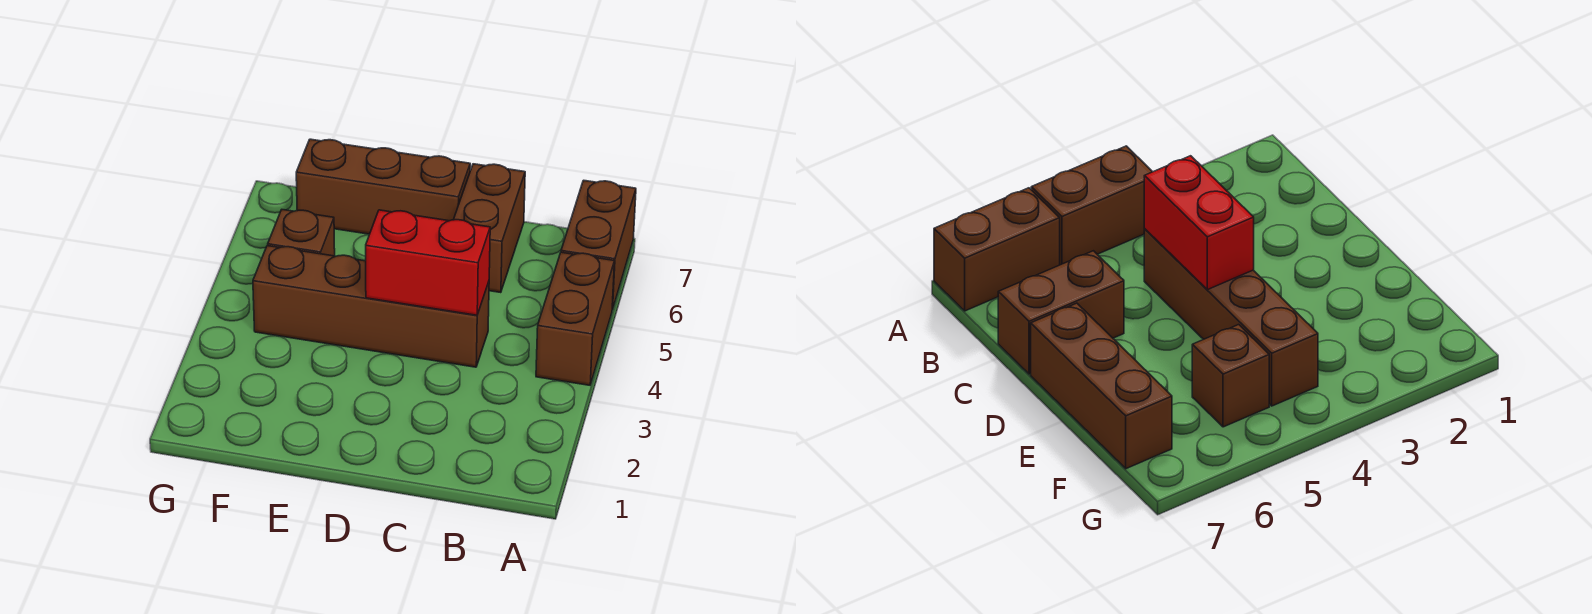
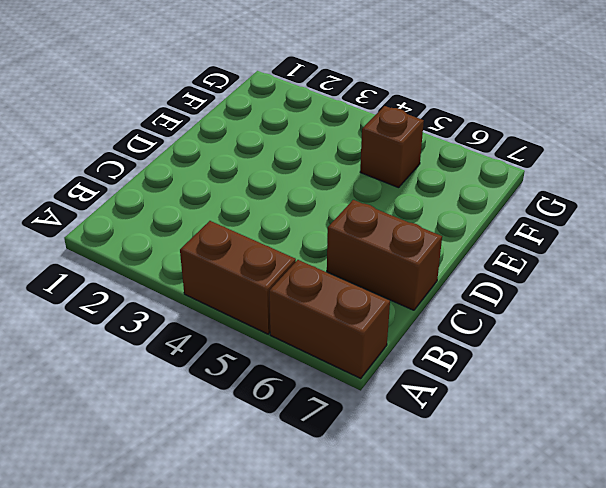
none -> brown 1x4 brick [253,246,489,367]
none -> brown 1x3 brick [296,139,470,234]

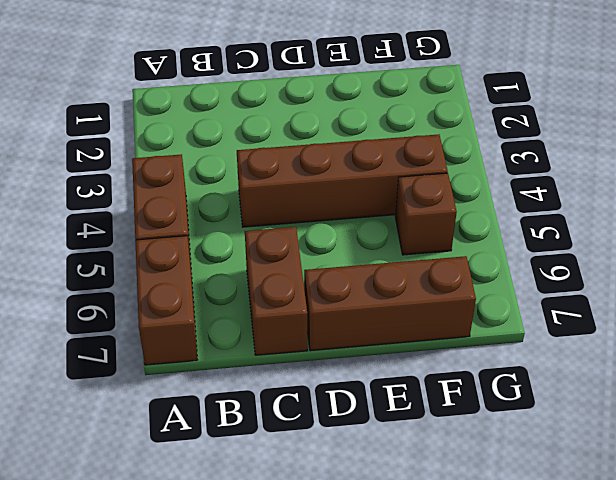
none -> red 1x2 brick [366,210,490,315]

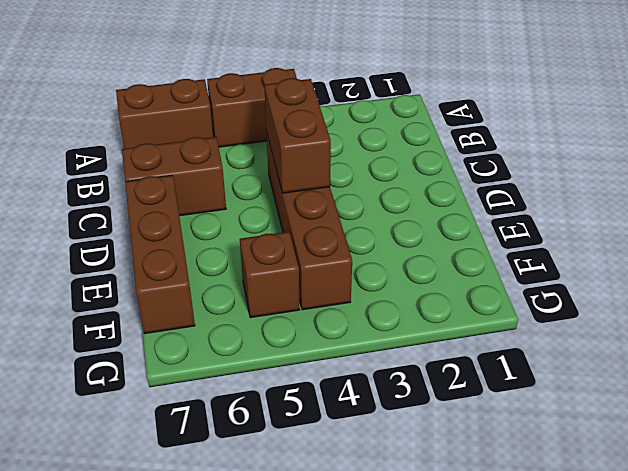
brown 1x2 brick [264,78,331,193] -> red 1x2 brick [366,210,490,315]

